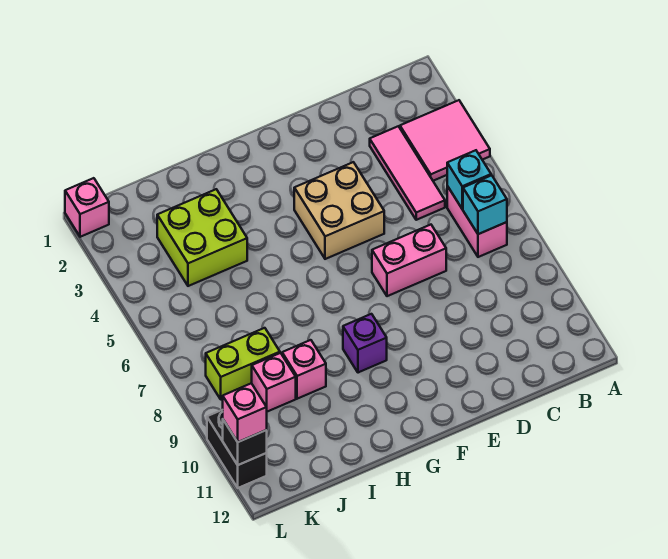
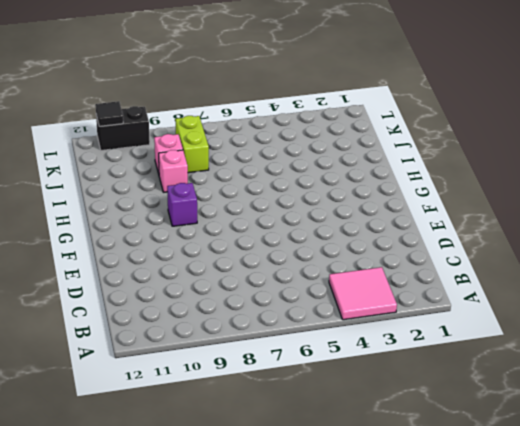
black 1x1 tile [95,101,123,126] -> black 1x1 brick [223,420,267,465]
none -> pink 1x2 brick [447,186,507,257]
none -> pink 1x3 tile [370,126,445,220]
none -> pink 1x2 brick [372,225,446,296]

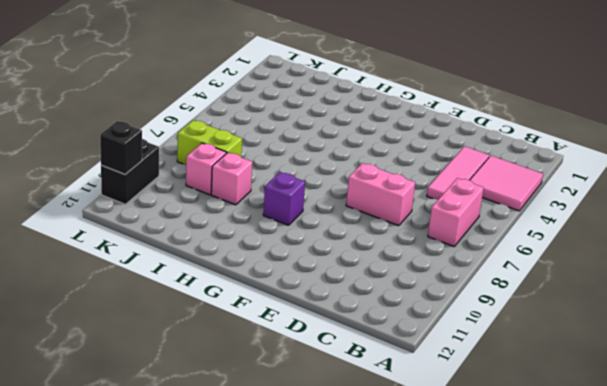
none -> tan 2x2 brick [294,162,384,259]
none -> lime 2x2 brick [157,189,247,286]
none -> pink 1x1 brick [65,178,109,237]

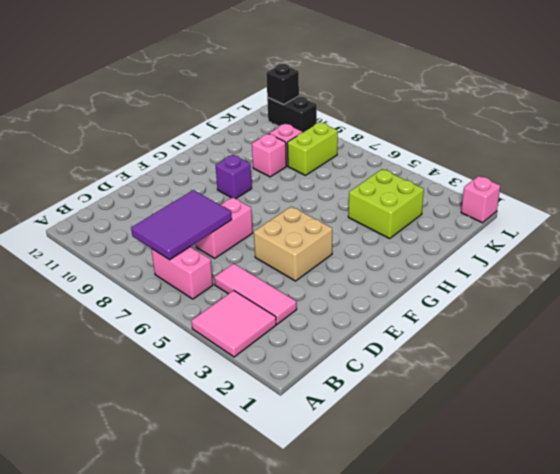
purple 2x3 tile [131,190,232,260] -> cyan 1x1 brick [463,175,507,234]
none -> cyan 1x1 brick [447,150,491,209]
none -> pink 1x1 brick [223,383,267,442]

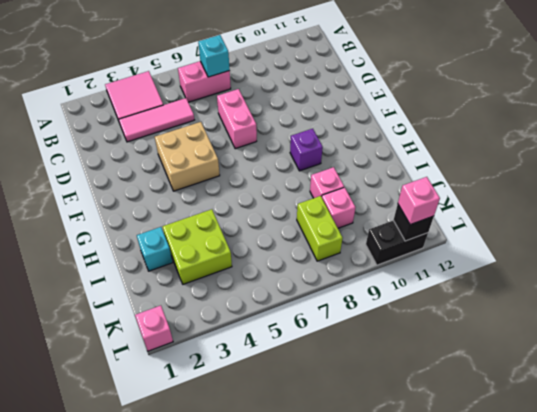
cyan 1x1 brick [137,227,173,271] -> cyan 1x1 brick moved to [447,150,491,209]

